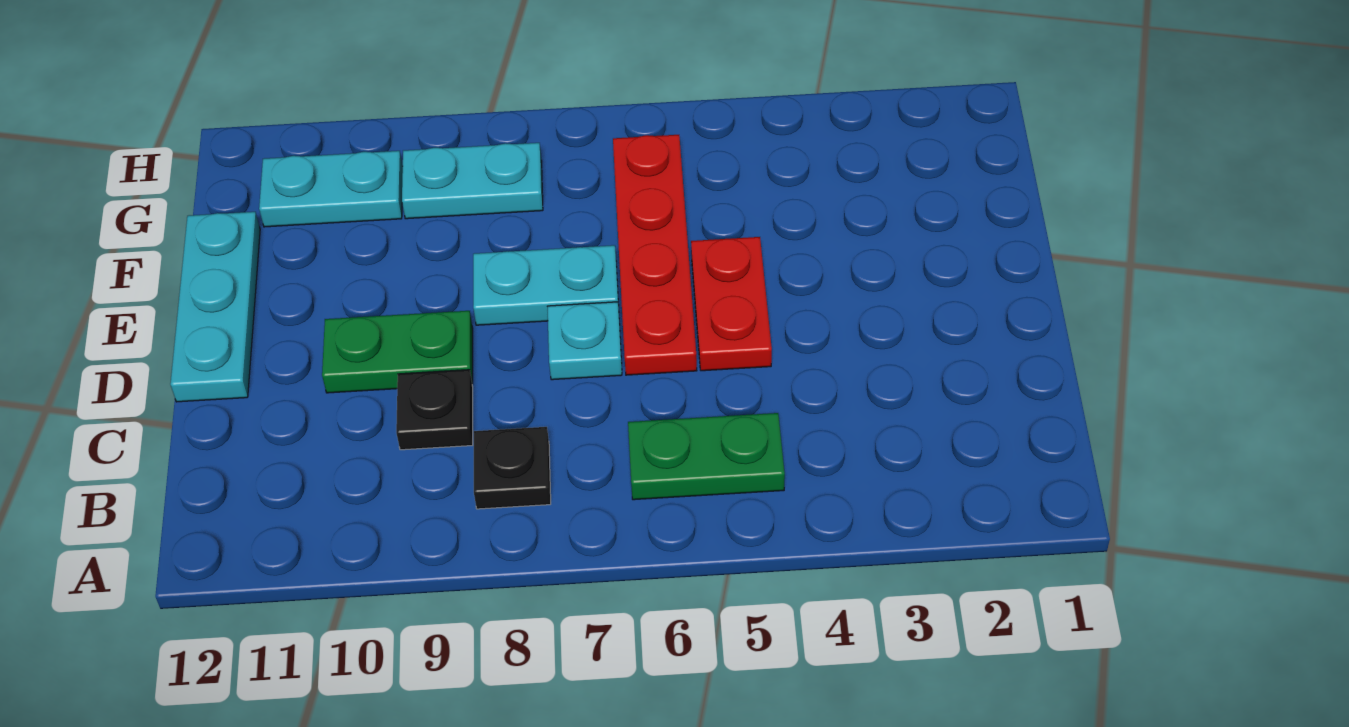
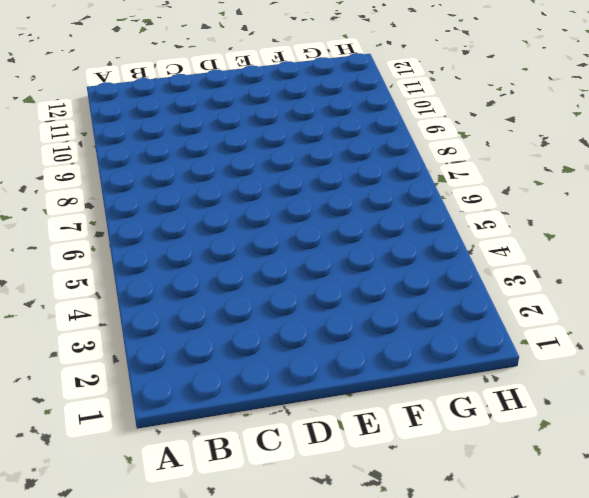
none -> green 1x2 plate [628,413,785,500]
none -> black 1x1 plate [474,427,551,509]

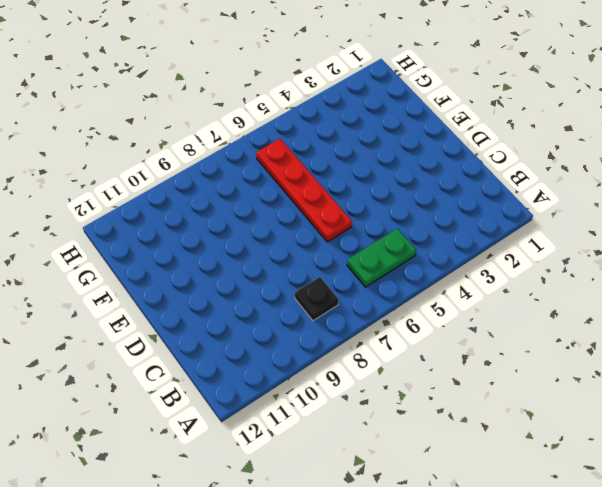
none -> black 1x1 plate [396,370,473,450]
none -> red 1x2 plate [691,237,772,371]

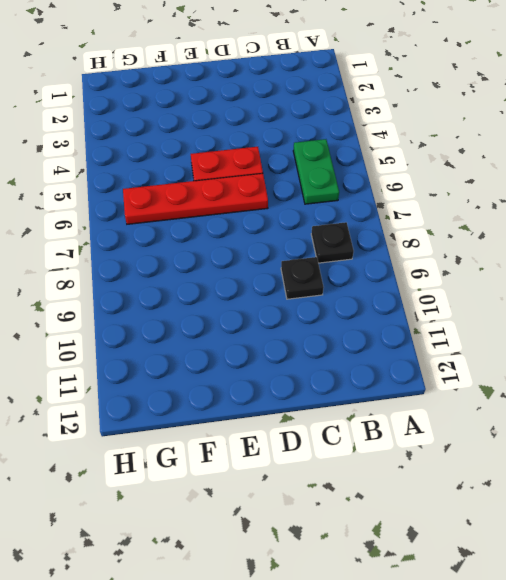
none -> cyan 1x1 plate [547,302,622,380]
none -> green 1x2 plate [322,311,473,393]

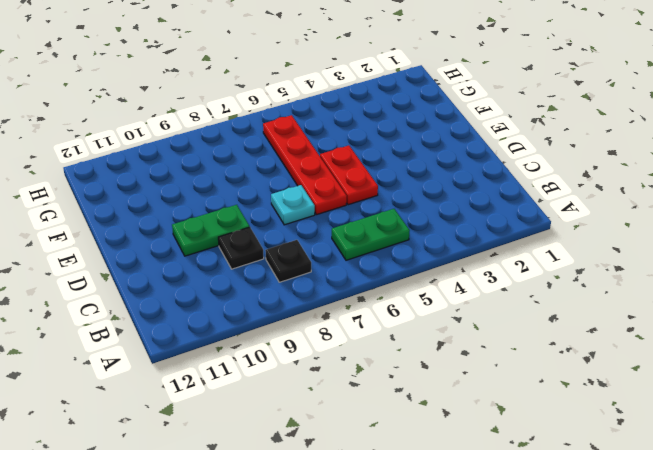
none -> cyan 1x3 plate [170,212,260,402]
none -> cyan 1x2 plate [473,245,619,325]

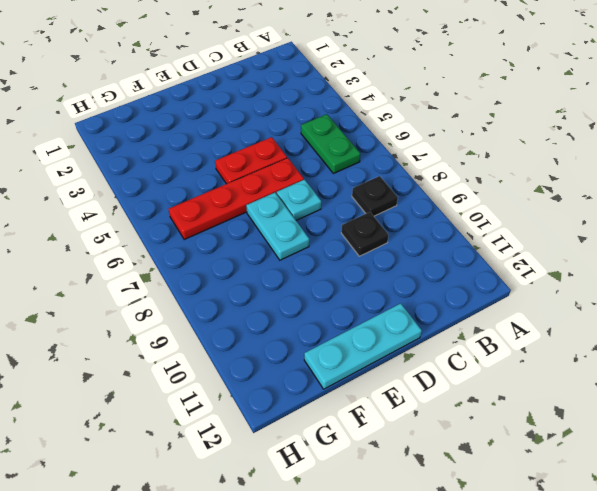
none -> green 1x2 plate [322,311,473,393]
none -> cyan 1x2 plate [402,143,543,219]

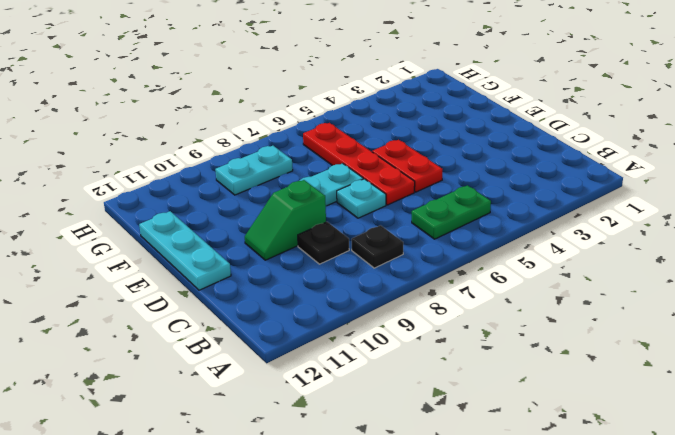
green 1x2 slope [245,180,326,260] -> green 1x2 plate [322,311,473,393]
none -> cyan 1x2 plate [259,151,403,227]

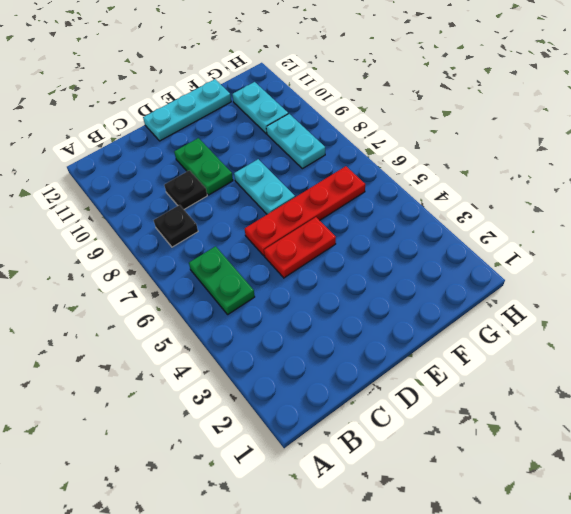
none -> cyan 1x1 plate [547,302,622,380]

